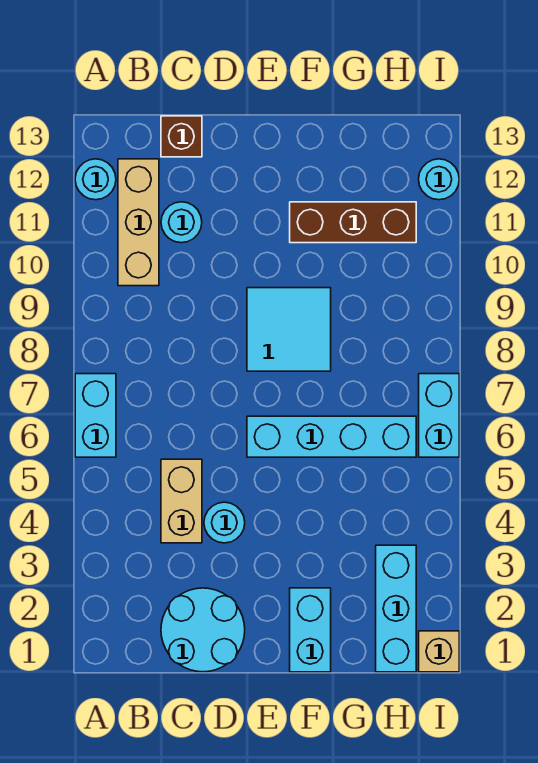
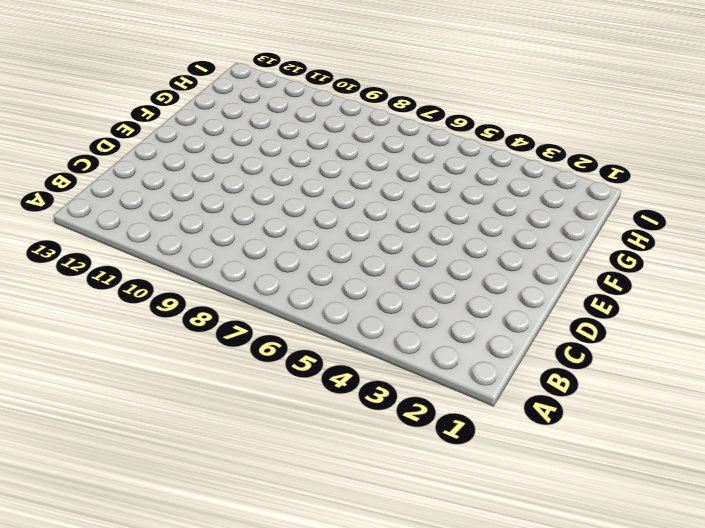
none -> cyan 1x2 brick [75,374,116,457]
none -> cyan 1x1 round brick [75,159,116,200]
none -> tan 1x3 brick [118,159,159,286]

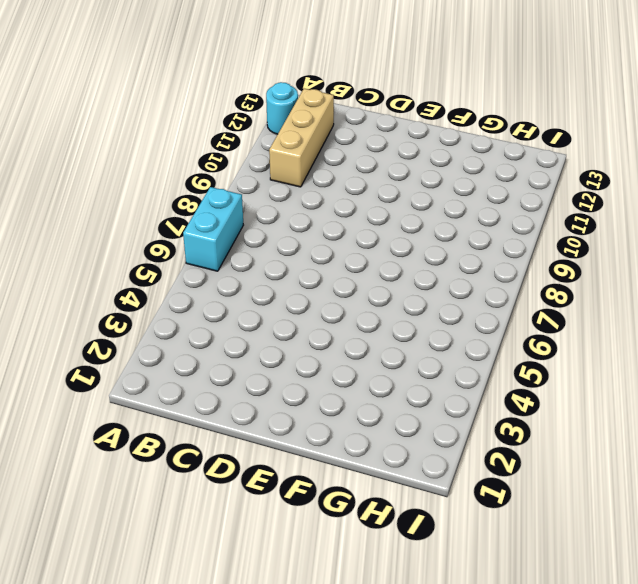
none -> cyan 2x2 round brick [161,588,245,672]
none -> tan 1x2 brick [161,459,202,543]
none -> cyan 1x1 round brick [161,202,202,243]

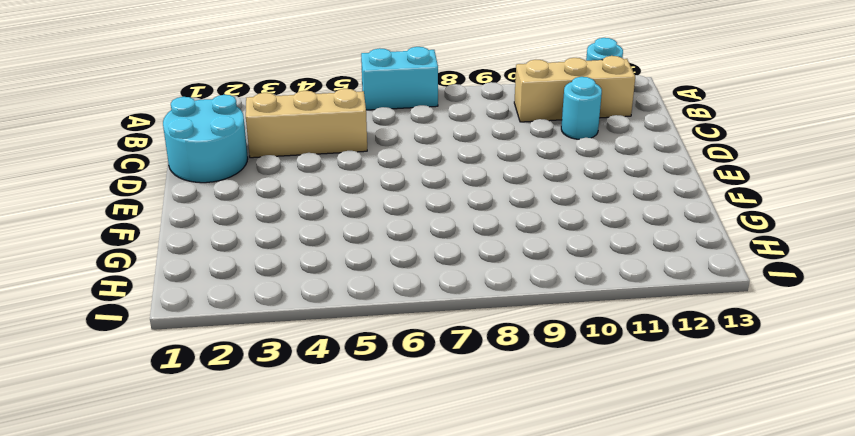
tan 1x3 brick [246,89,367,158] -> tan 1x2 brick [161,459,202,543]
none -> brown 1x1 brick [161,116,202,157]
none -> cyan 1x1 round brick [204,502,245,543]
none -> cyan 1x4 brick [247,416,416,457]

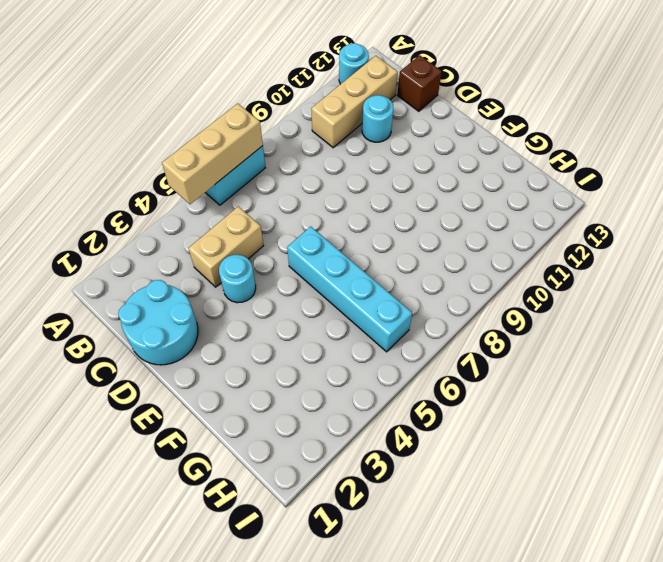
tan 1x3 brick [162,103,263,204] -> none
none -> cyan 2x2 tile [247,288,331,371]
none -> cyan 1x2 brick [290,588,331,672]
none -> brown 1x3 brick [290,202,416,243]

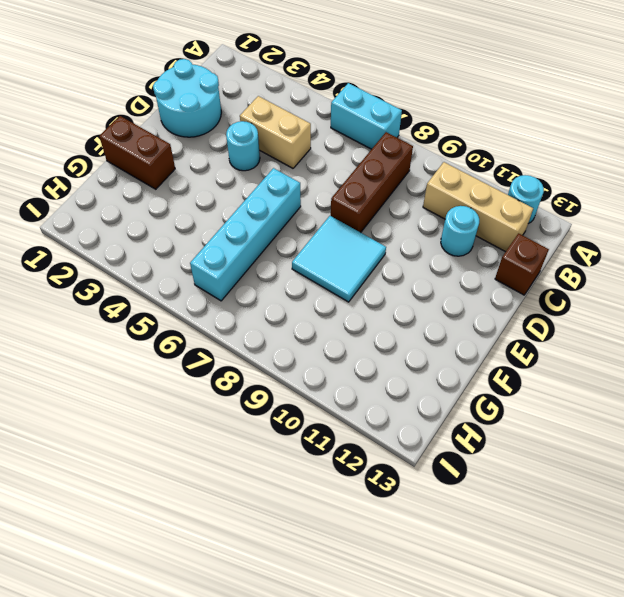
brown 1x3 brick [331,132,413,233] -> brown 1x3 brick moved to [290,202,416,243]
brown 1x2 brick [99,116,175,189] -> cyan 1x2 brick [290,588,331,672]
none -> cyan 1x3 brick [376,545,416,672]
none -> tan 1x1 brick [419,631,459,672]
none -> cyan 1x2 brick [419,374,459,457]

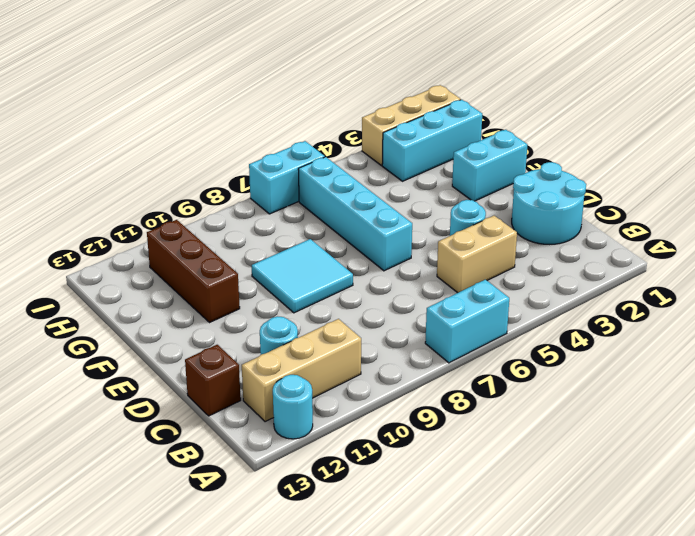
tan 1x3 brick [362,85,461,166] -> tan 1x1 brick [419,631,459,672]
none -> cyan 1x1 round brick [419,159,459,200]

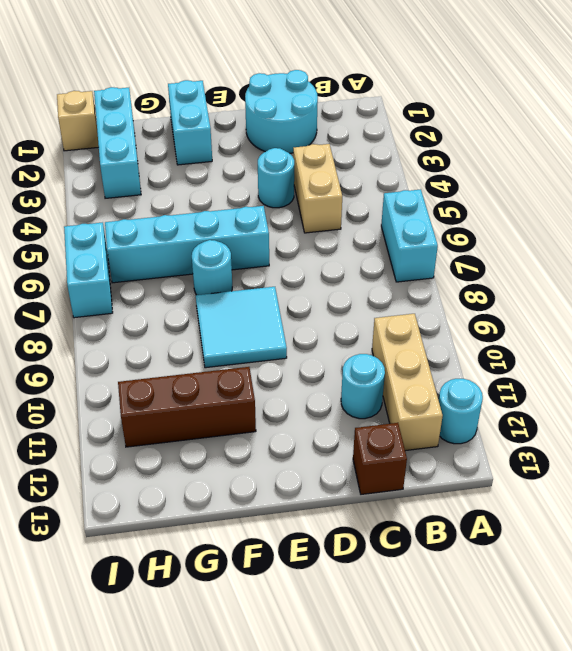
cyan 1x1 round brick [192,240,232,295] -> cyan 1x1 round brick moved to [419,159,459,200]

